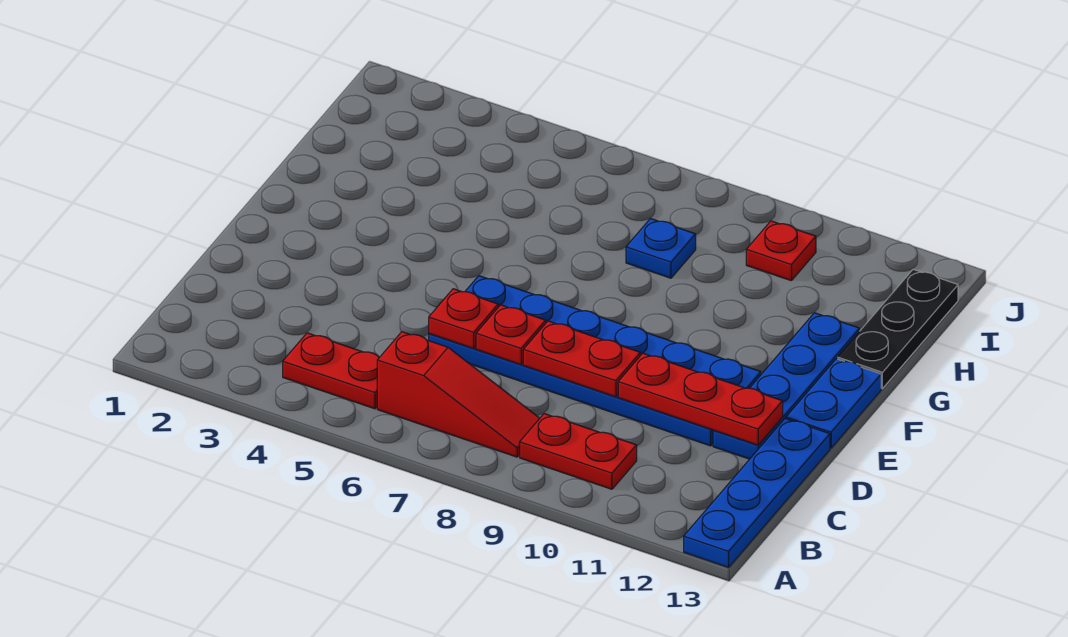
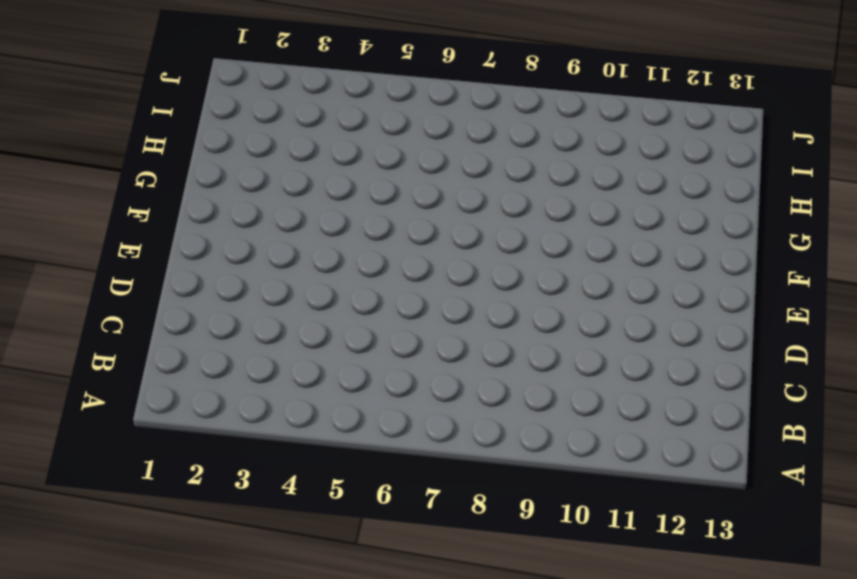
none -> blue 1x4 plate [684,418,830,568]
none -> red 1x2 plate [283,333,379,409]
none -> red 1x3 slope [377,332,540,457]

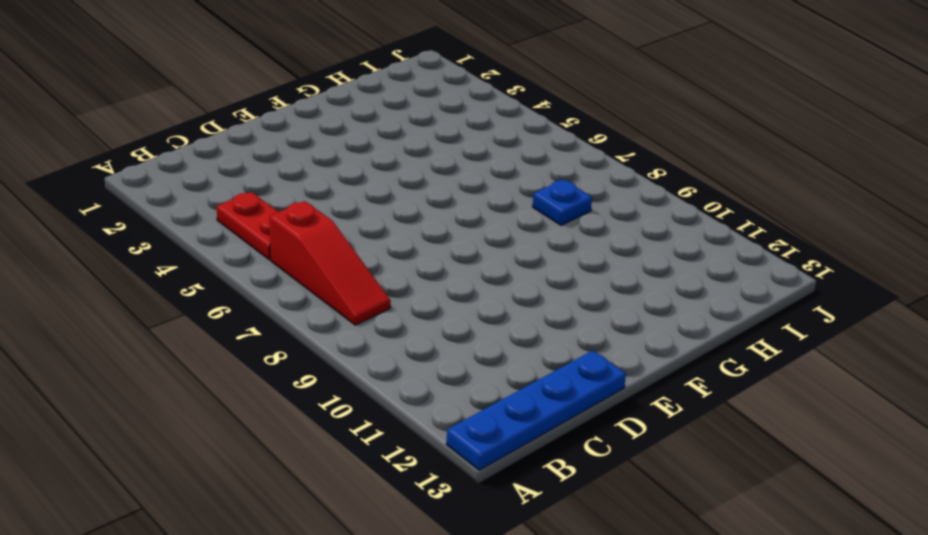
none -> red 1x2 plate [520,414,637,489]
none -> blue 2x6 plate [429,276,761,446]
none -> blue 1x4 plate [713,313,859,459]

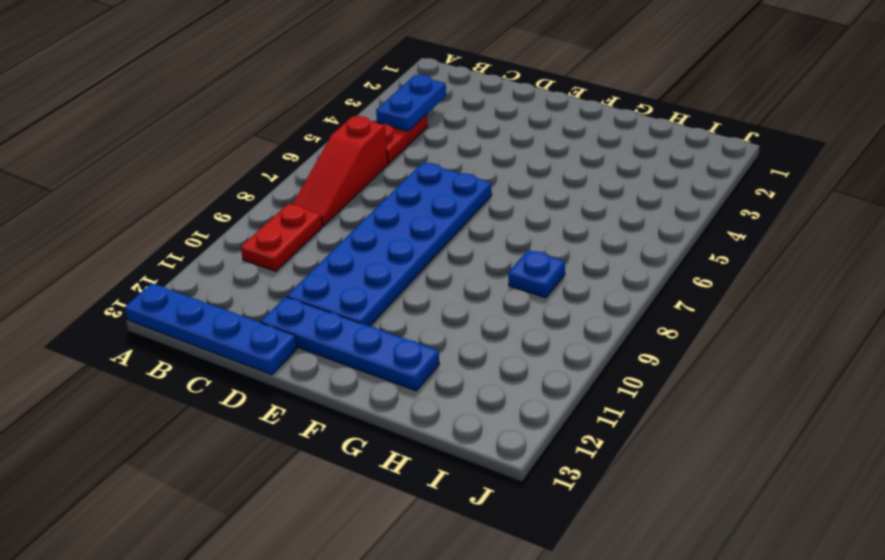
blue 1x2 plate [376,75,446,131] -> blue 1x2 plate turned to [786,359,881,448]
none -> black 1x3 plate [837,269,958,388]
none -> red 1x1 plate [746,221,816,281]
none -> red 1x1 plate [429,289,498,348]

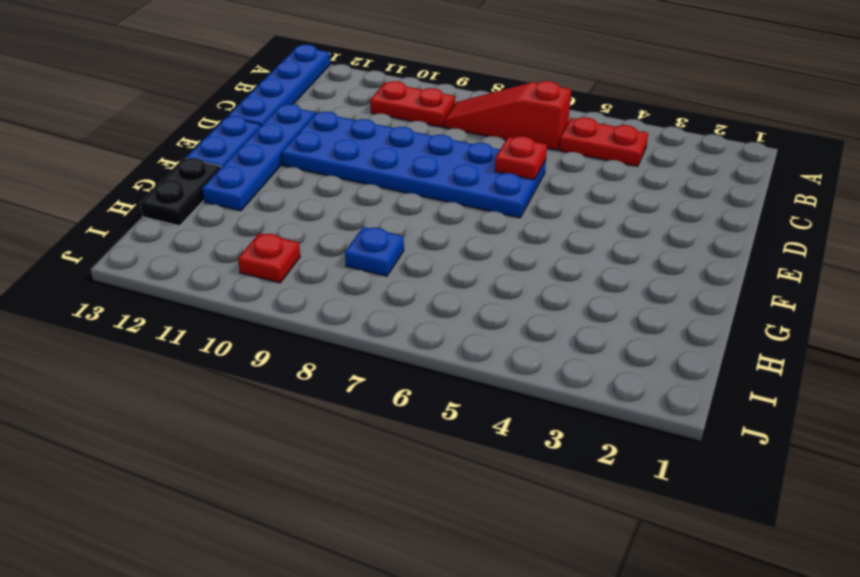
black 1x2 plate [140,158,221,226] -> black 1x3 plate [837,269,958,388]
none -> red 1x1 plate [476,305,546,365]
none -> red 1x2 plate [523,321,640,397]
none -> red 1x3 plate [618,353,783,445]

